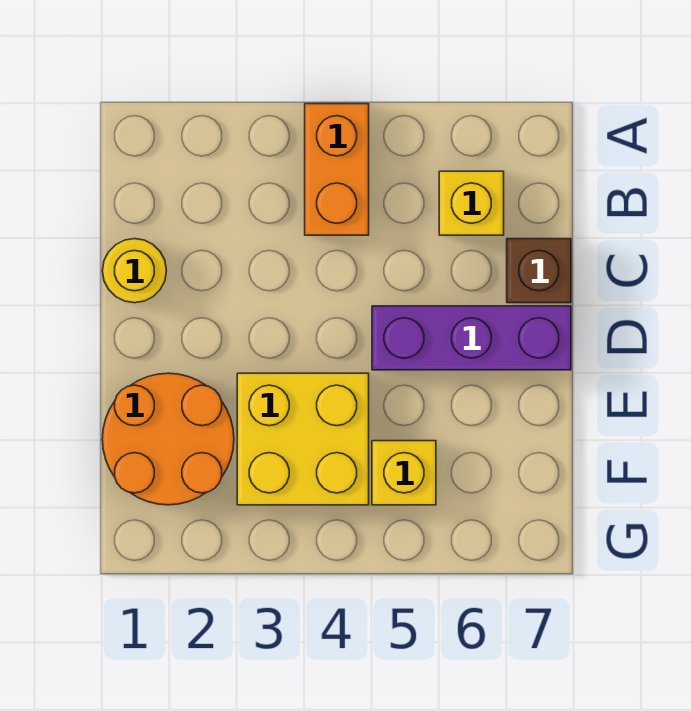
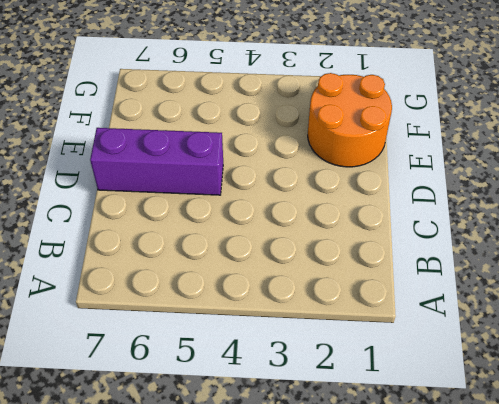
none -> orange 1x2 brick [305,104,369,235]
none -> yellow 1x1 brick [439,171,504,235]

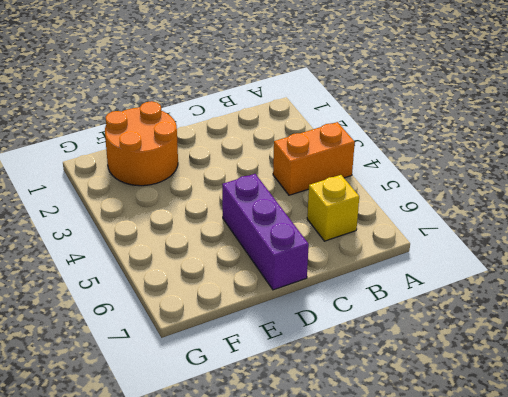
none -> yellow 1x1 round brick [102,239,167,303]
none -> brown 1x1 brick [507,239,571,303]

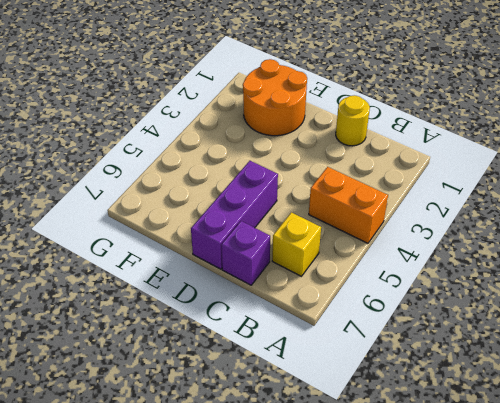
purple 1x1 brick [221,221,270,285] -> brown 1x1 brick [507,239,571,303]
none -> yellow 2x2 brick [237,373,369,505]
none -> yellow 1x1 brick [372,441,436,505]

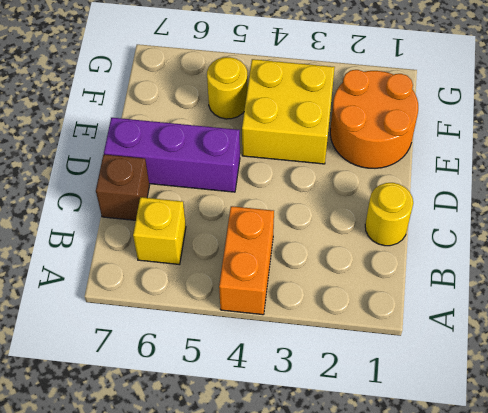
yellow 1x1 round brick [207,57,248,119] -> yellow 1x1 brick [372,441,436,505]

